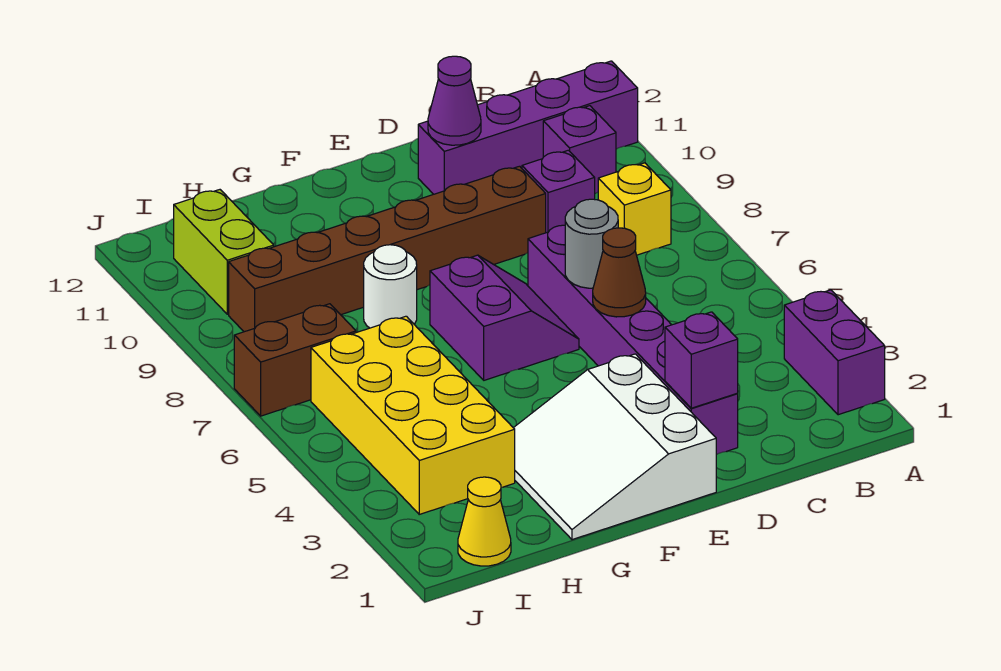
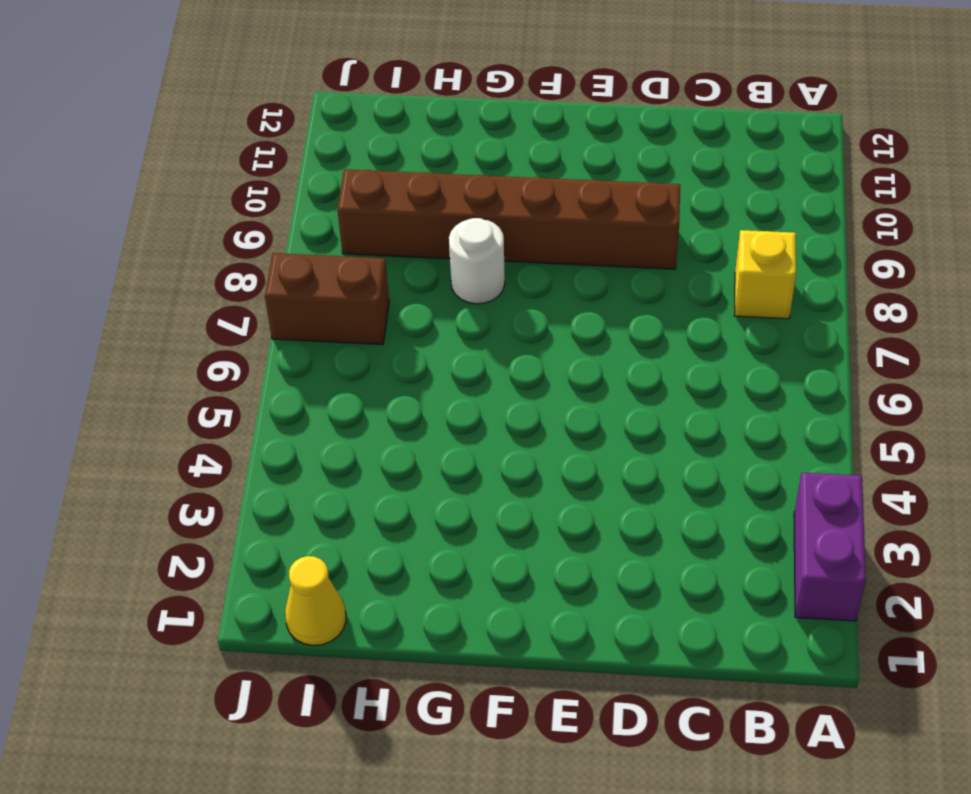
none -> purple 1x4 brick [418,61,638,194]
none -> purple 1x1 brick [543,106,616,193]
none -> purple 1x1 brick [522,150,595,233]

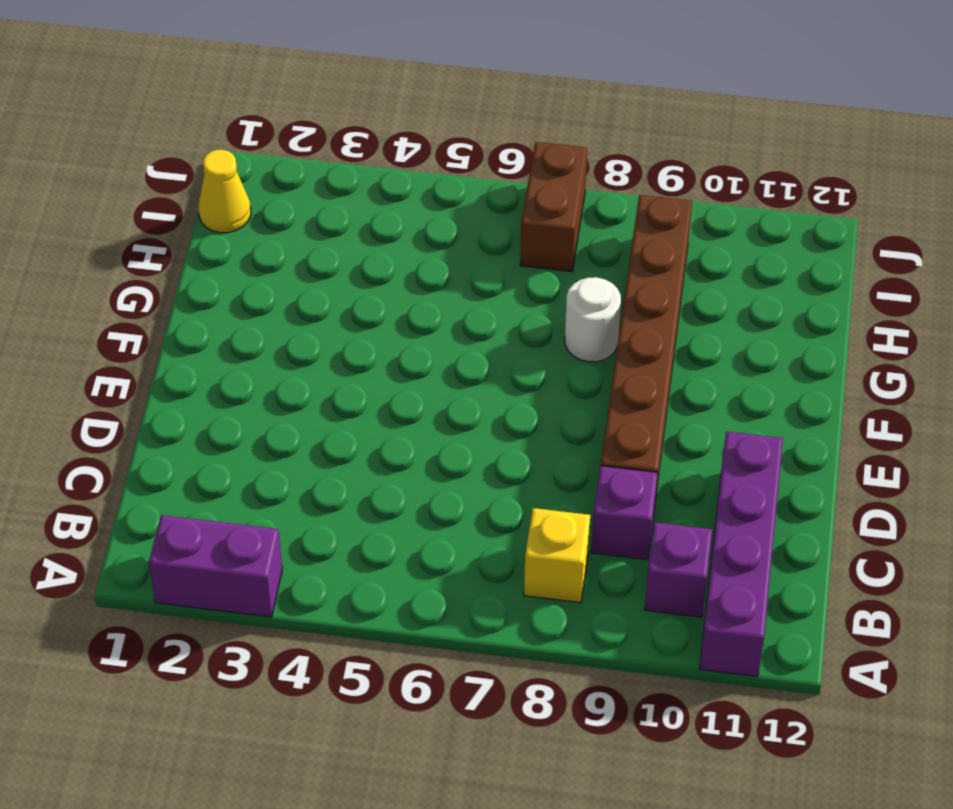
none -> purple 1x6 brick [528,225,738,455]
none -> white 3x3 slope [514,354,716,540]
none -> purple 2x2 slope [430,255,579,380]

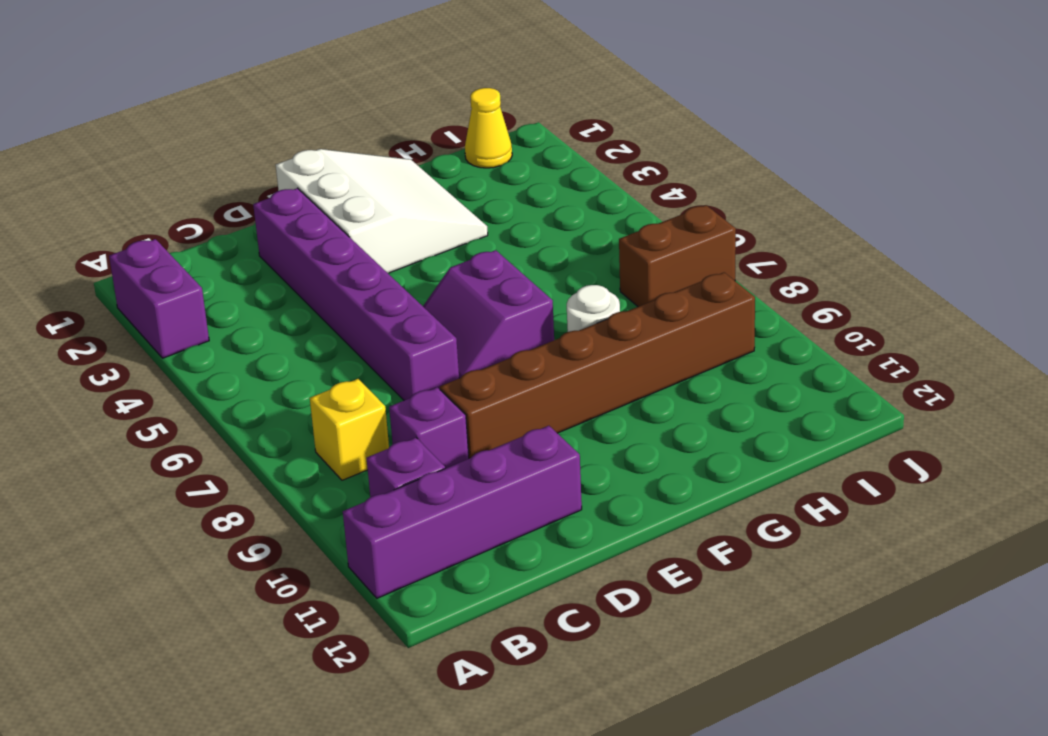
none -> yellow 2x4 brick [311,316,515,514]
none -> lime 1x2 brick [174,190,274,314]
none -> purple 1x1 brick [665,312,738,408]

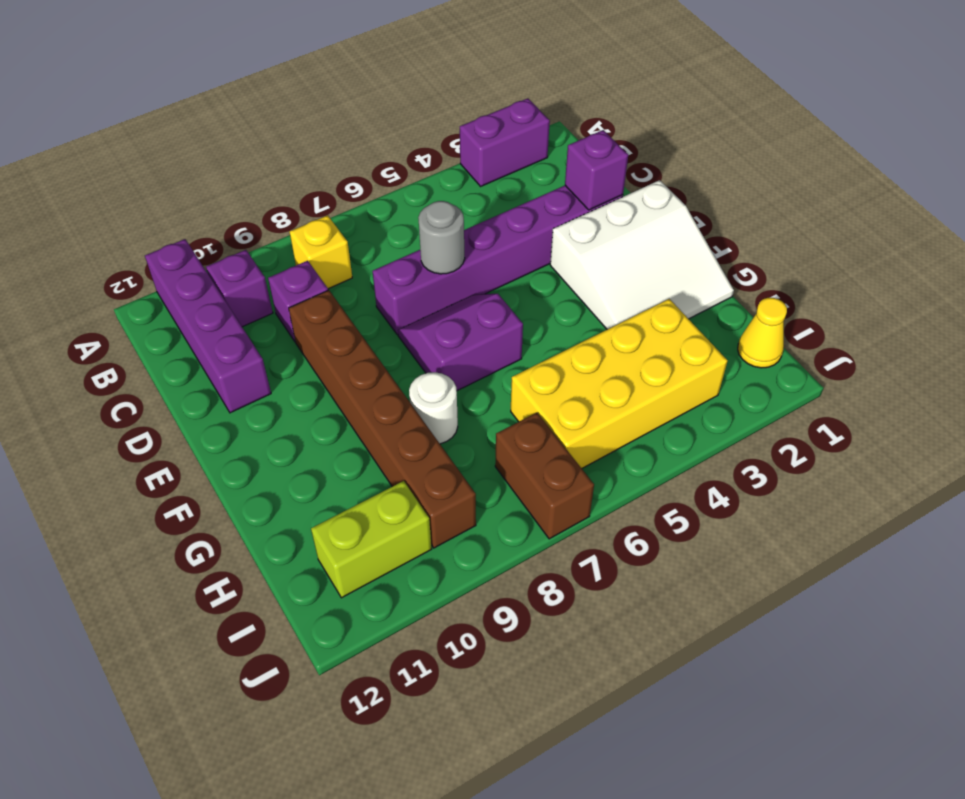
none -> brown 1x1 cone [593,228,646,317]
none -> purple 1x1 cone [428,56,481,145]

